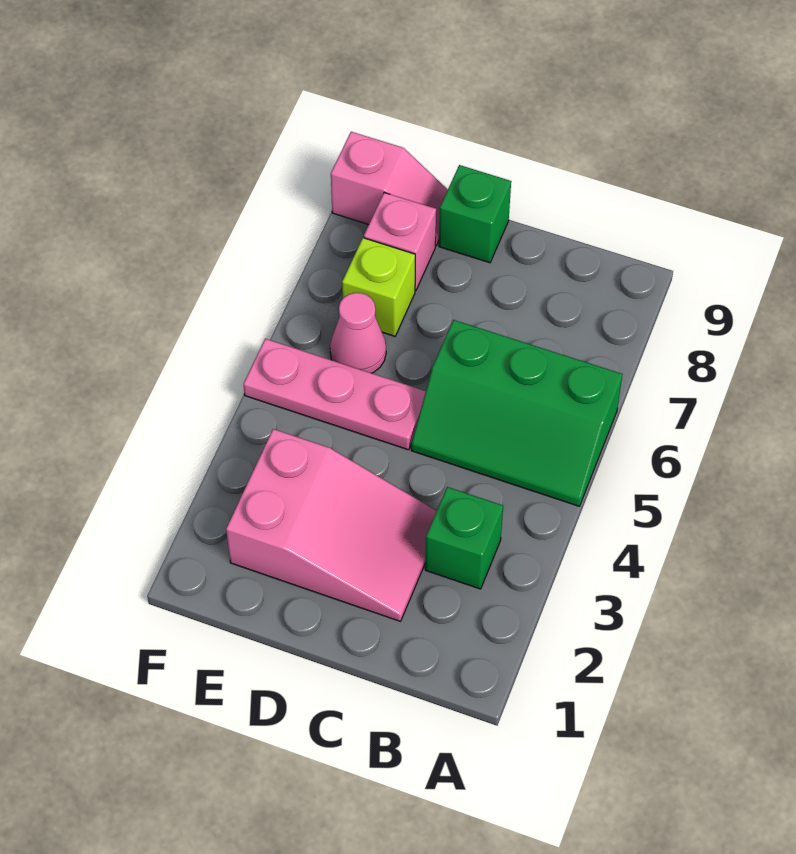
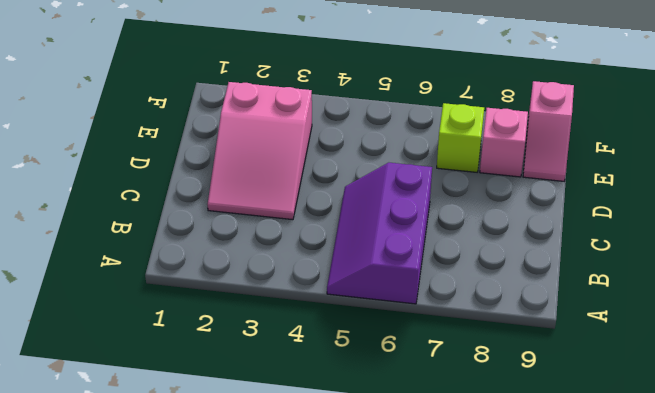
purple 2x3 slope [327,163,432,304] -> green 2x3 slope [411,320,622,506]
none -> green 1x1 brick [425,487,503,589]
none -> pink 1x3 plate [244,339,426,450]

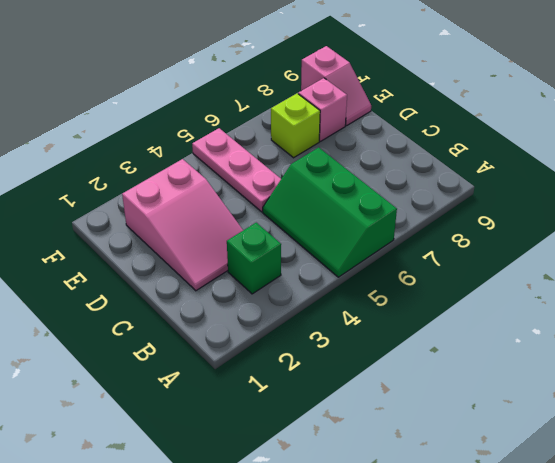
none -> green 1x1 brick [439,165,511,263]
none -> pink 1x1 cone [330,293,386,373]

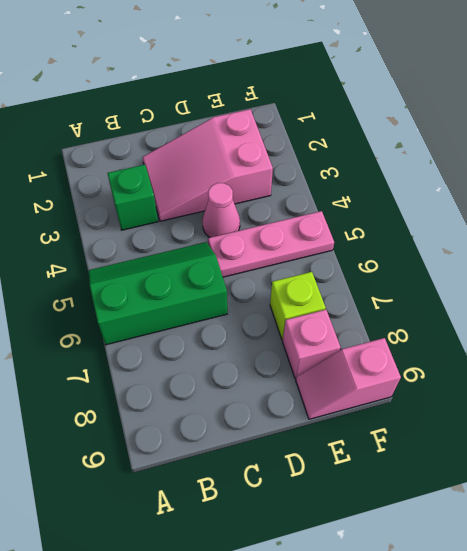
pink 1x1 cone [202,183,240,238] -> pink 1x1 cone moved to [330,293,386,373]
none -> green 1x1 brick [439,165,511,263]

